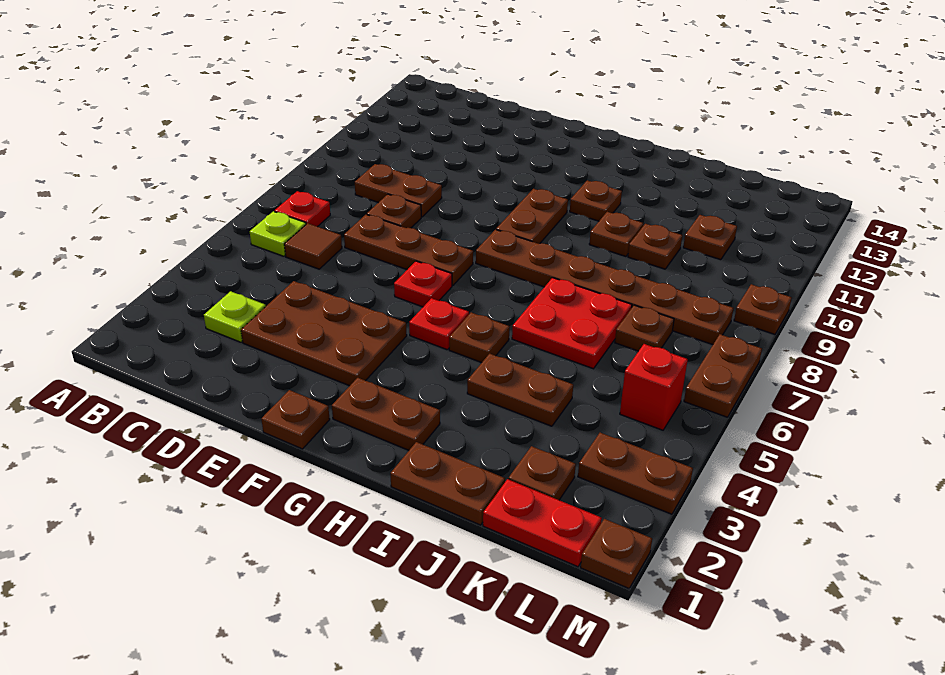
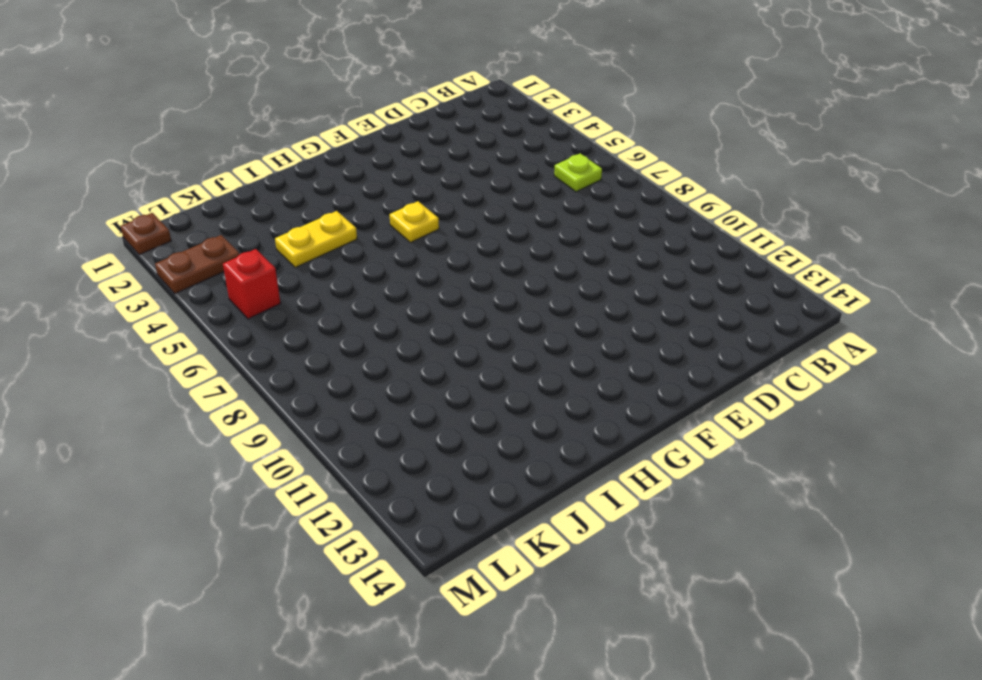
yellow 1x1 plate [390,201,439,242] -> red 1x1 plate [409,298,469,350]
yellow 1x2 plate [275,211,357,268] -> brown 1x2 plate [467,354,573,426]
none -> red 1x1 plate [275,191,330,227]
none -> lime 1x1 plate [204,291,266,342]
none -> brown 1x1 tile [284,223,342,269]
none -> brown 1x2 plate [355,164,442,217]

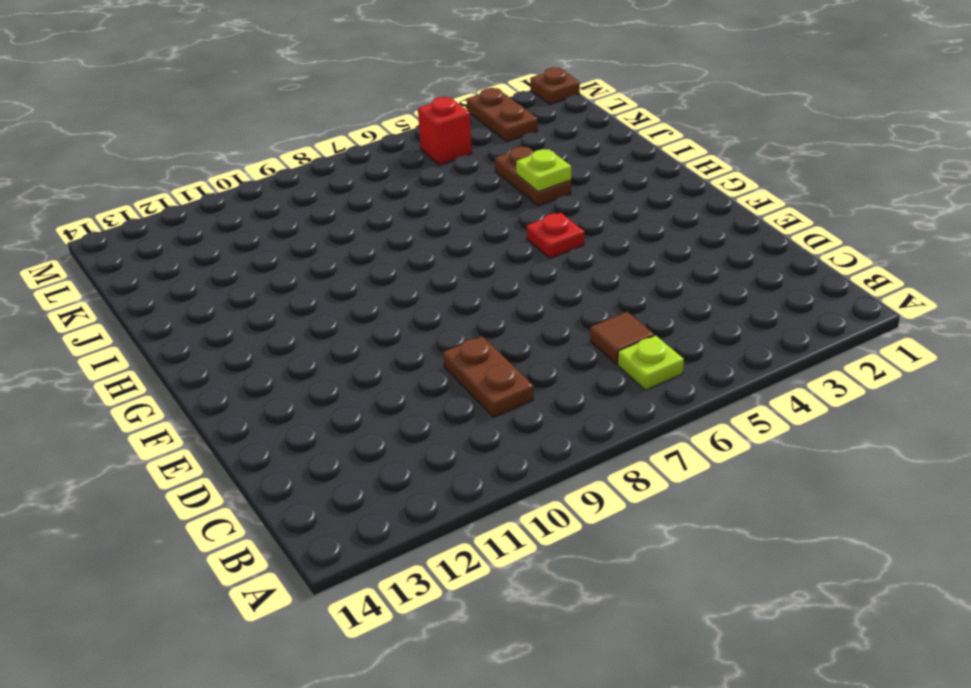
lime 1x1 plate [516,149,571,192] -> lime 1x1 plate moved to [204,291,266,342]
none -> red 1x1 plate [275,191,330,227]
none -> brown 2x3 plate [241,281,407,386]
none -> brown 1x3 plate [344,215,473,286]
none -> brown 1x1 plate [367,194,421,228]

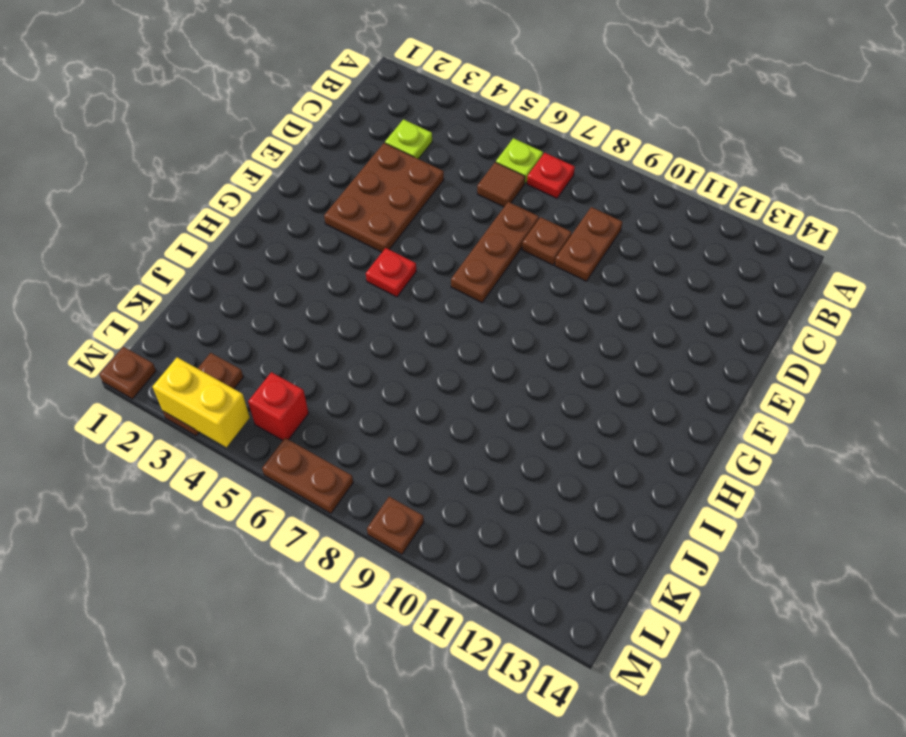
yellow 1x2 brick [152,357,250,447] -> none
none -> brown 1x1 plate [261,390,330,449]
none -> red 1x1 plate [394,261,452,307]
none -> brown 1x2 plate [332,378,440,450]
none -> brown 1x6 plate [476,230,733,345]

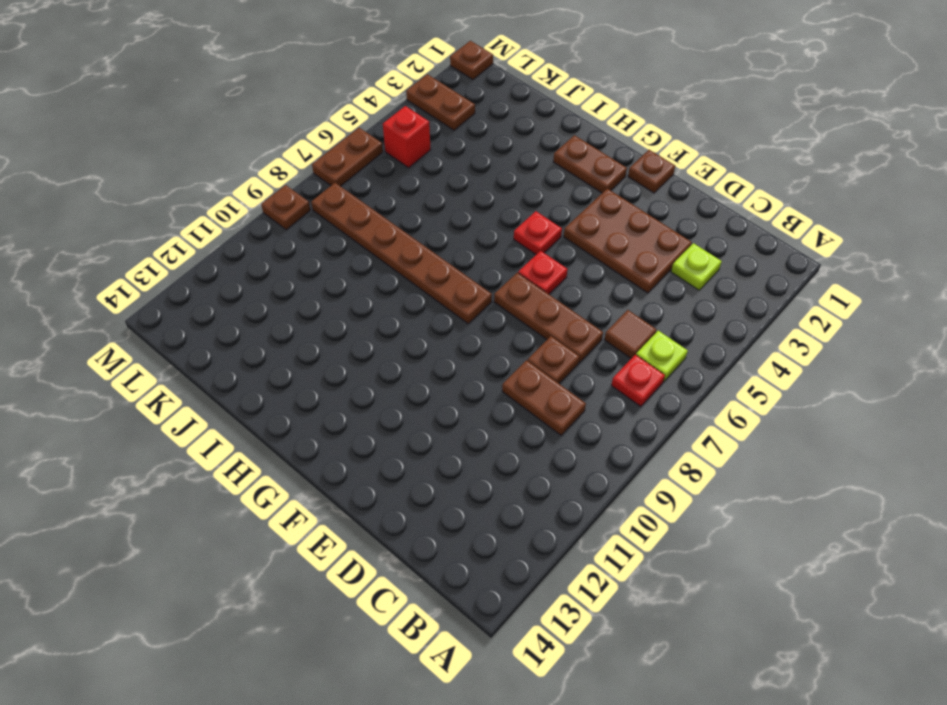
none -> brown 1x2 plate [496,189,568,244]
none -> brown 1x1 plate [449,312,510,363]
none -> brown 1x1 plate [570,180,622,221]
none -> brown 1x2 plate [390,442,505,525]

